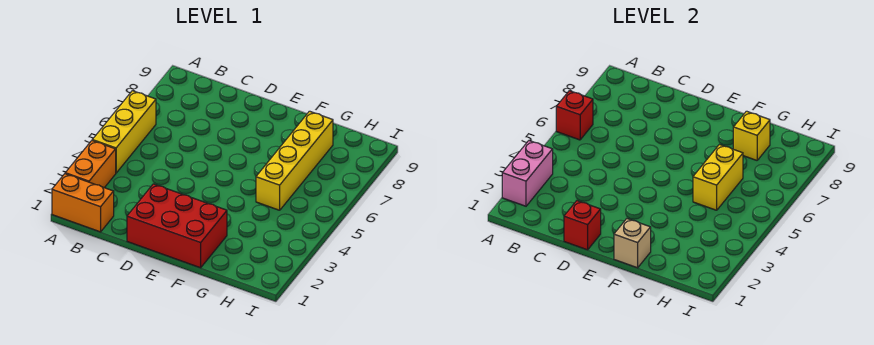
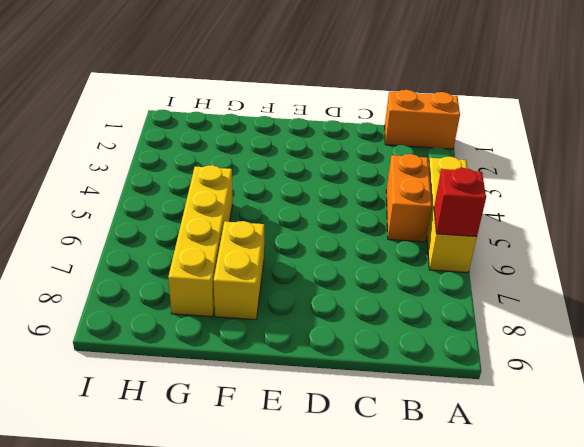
orange 1x2 brick [386,154,432,242] -> orange 1x2 brick moved to [65,141,116,188]
yellow 1x2 brick [214,221,264,320] -> yellow 1x2 brick moved to [693,145,743,210]
none -> red 2x3 brick [127,184,227,268]
none -> pink 1x2 brick [502,141,553,206]

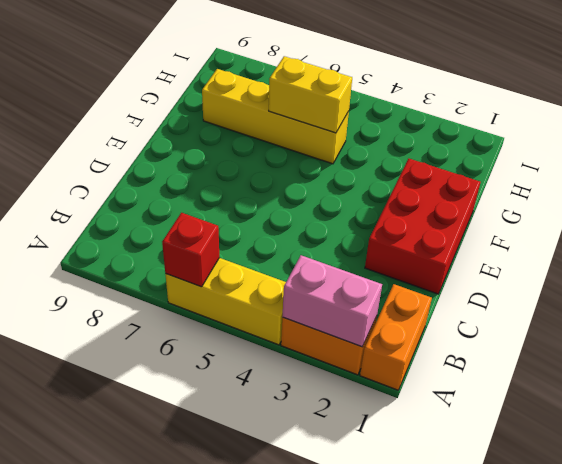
none -> red 1x1 brick [564,201,601,250]
none -> tan 1x1 brick [614,219,651,268]

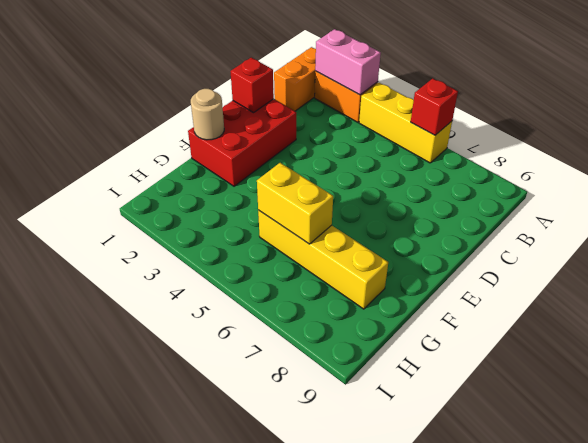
tan 1x1 round brick [191,89,224,140] -> tan 1x1 brick [614,219,651,268]
none -> yellow 1x1 brick [733,111,770,160]

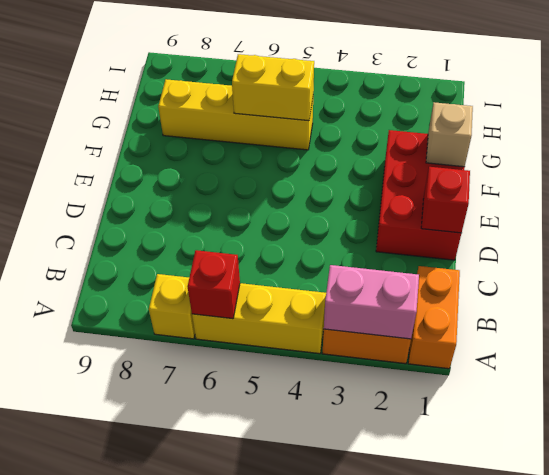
yellow 1x1 brick [149,274,195,339] -> yellow 1x1 brick moved to [733,111,770,160]

